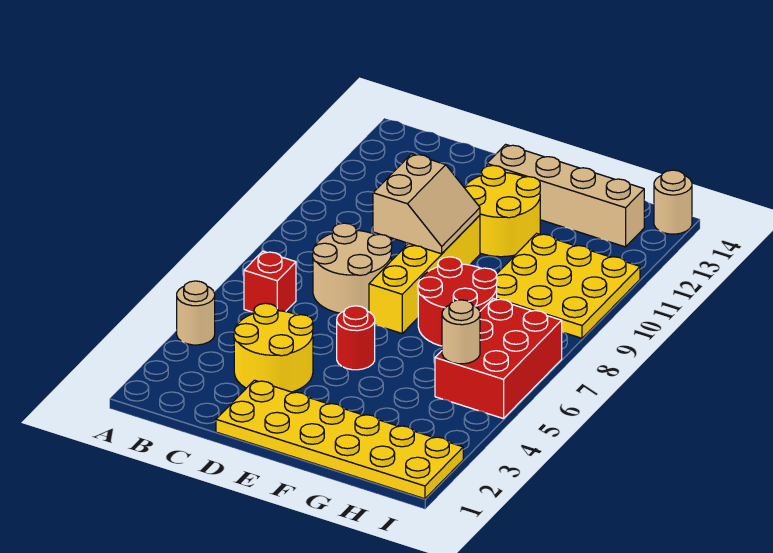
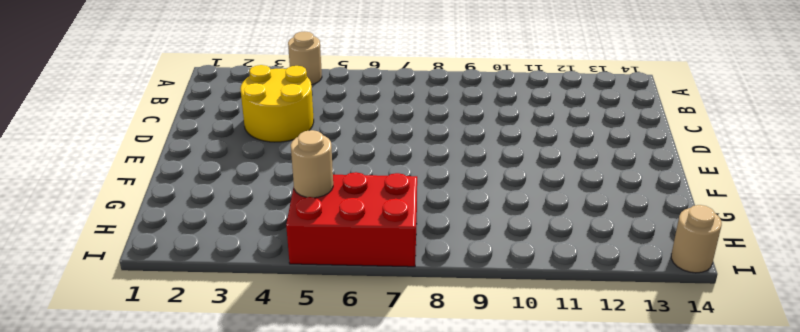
none -> red 1x1 brick [244,251,296,312]
none -> tan 2x2 round brick [313,223,392,313]
none -> yellow 2x6 plate [216,380,463,499]

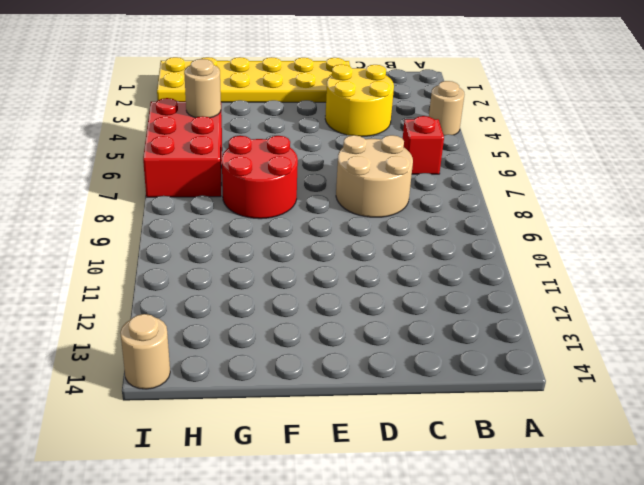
none -> red 1x1 round brick [337,306,375,370]
none -> yellow 1x4 brick [369,215,480,333]
none -> yellow 2x2 round brick [464,165,540,257]

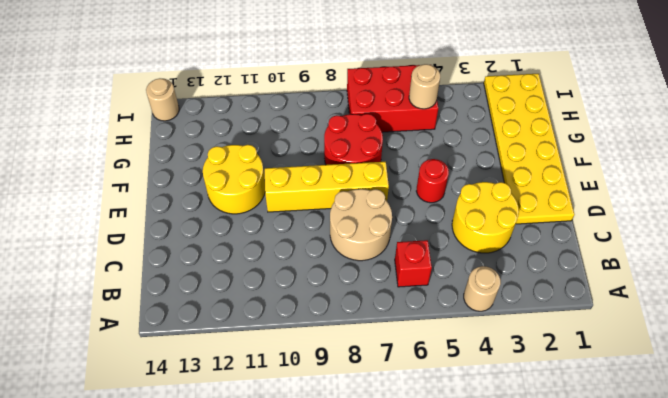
none -> tan 1x4 brick [487,144,644,247]
none -> yellow 3x3 plate [496,233,640,338]
none -> tan 2x2 slope [373,154,480,254]

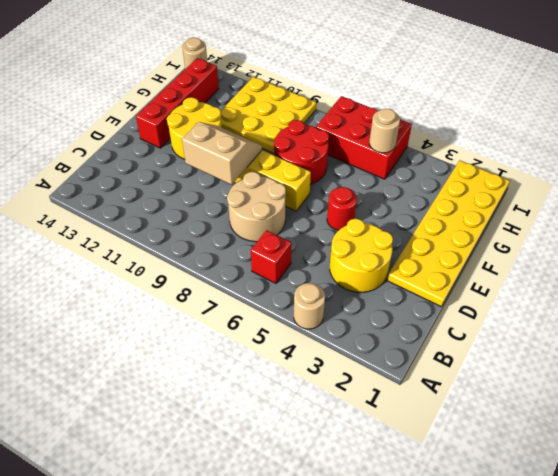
red 1x4 brick [136,58,219,148] -> tan 1x4 brick [487,144,644,247]

